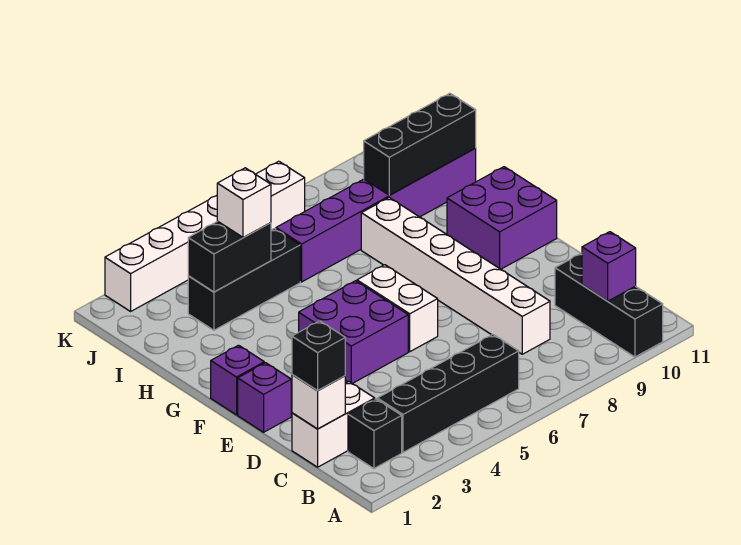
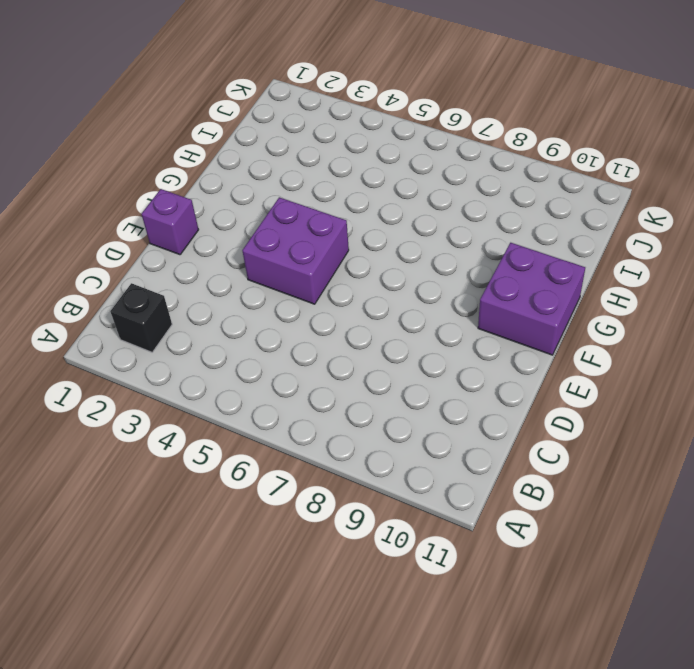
none -> black 1x3 brick [555,253,663,357]
none -> black 1x4 brick [377,335,519,452]
none -> white 1x2 brick [292,382,375,467]

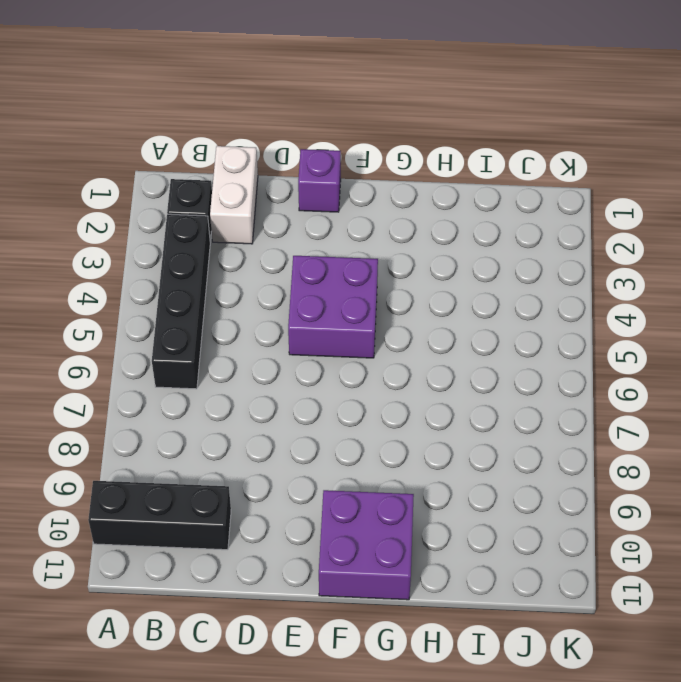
none -> white 1x6 brick [361,198,550,354]
none -> white 1x2 brick [357,265,438,352]
none -> purple 1x1 brick [211,345,264,415]

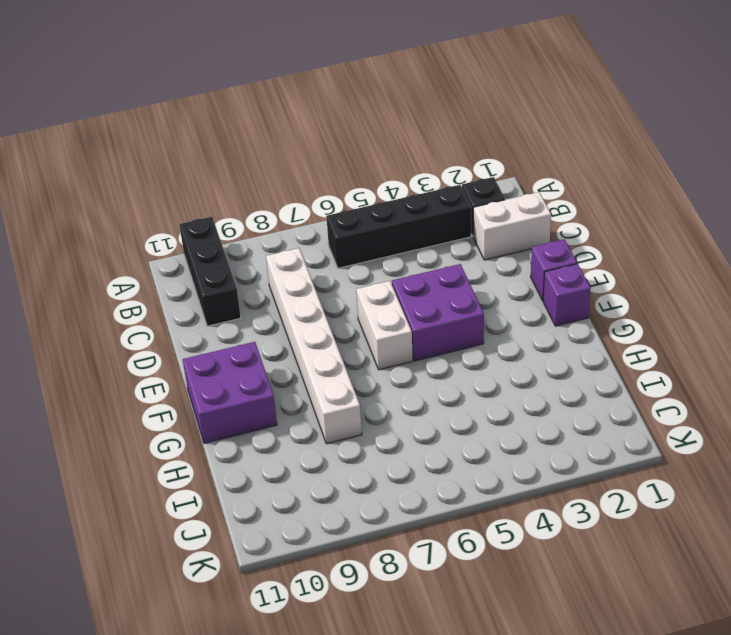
none -> black 1x3 brick [188,229,300,330]
none -> purple 1x6 brick [276,148,476,282]
none -> white 1x6 brick [105,161,305,311]

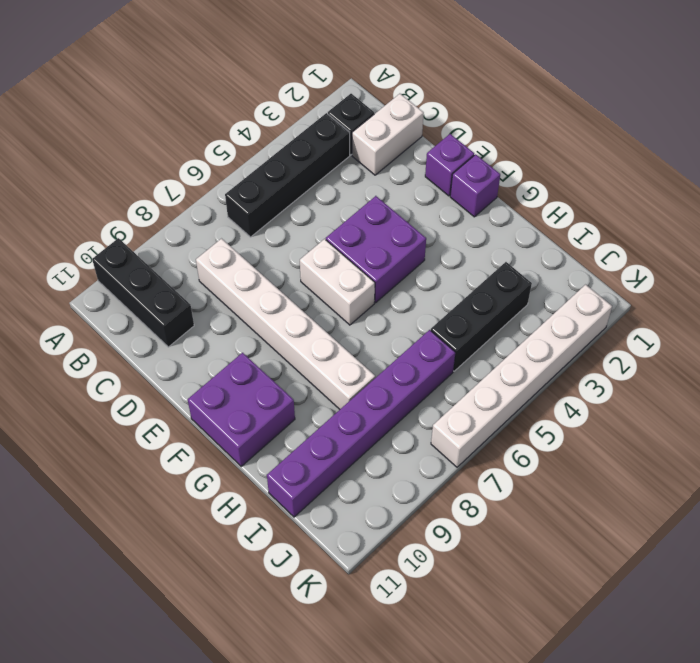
none -> purple 1x1 brick [582,232,636,301]
none -> white 1x1 brick [292,375,345,429]
none -> black 1x2 brick [188,221,271,292]

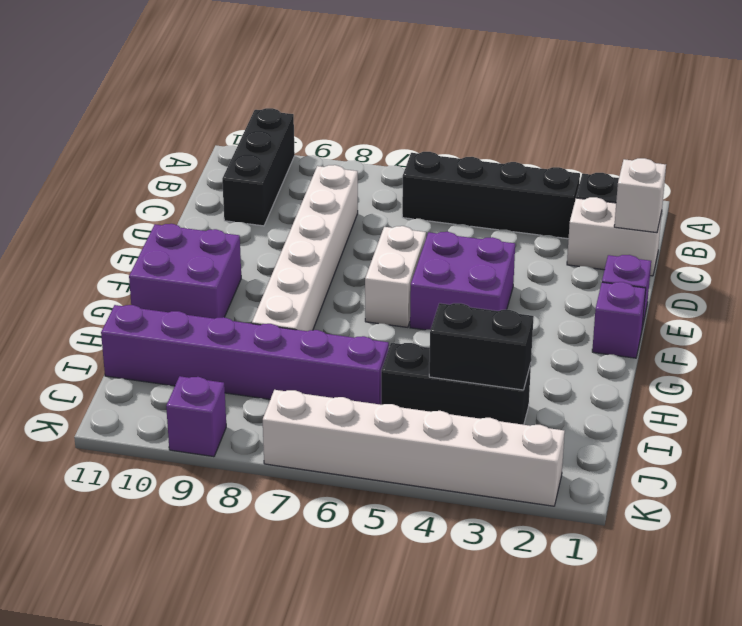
purple 1x1 brick [166,376,226,457] -> purple 1x1 brick moved to [582,232,636,301]
none -> black 1x3 brick [364,93,476,195]
none -> black 1x1 brick [292,321,345,391]
none -> white 1x1 brick [217,168,271,237]

